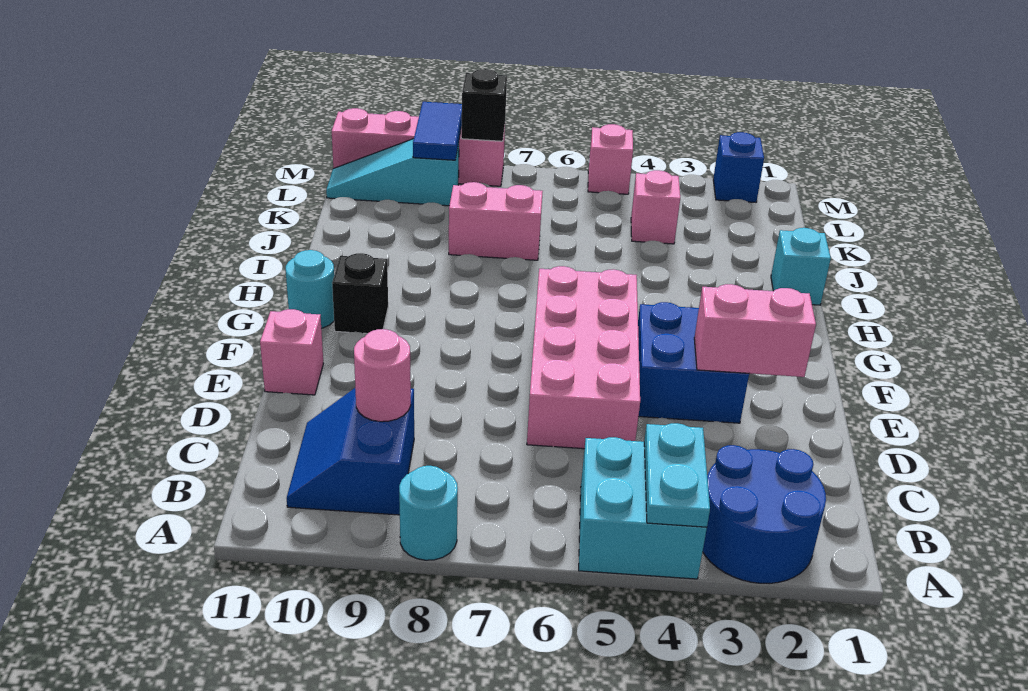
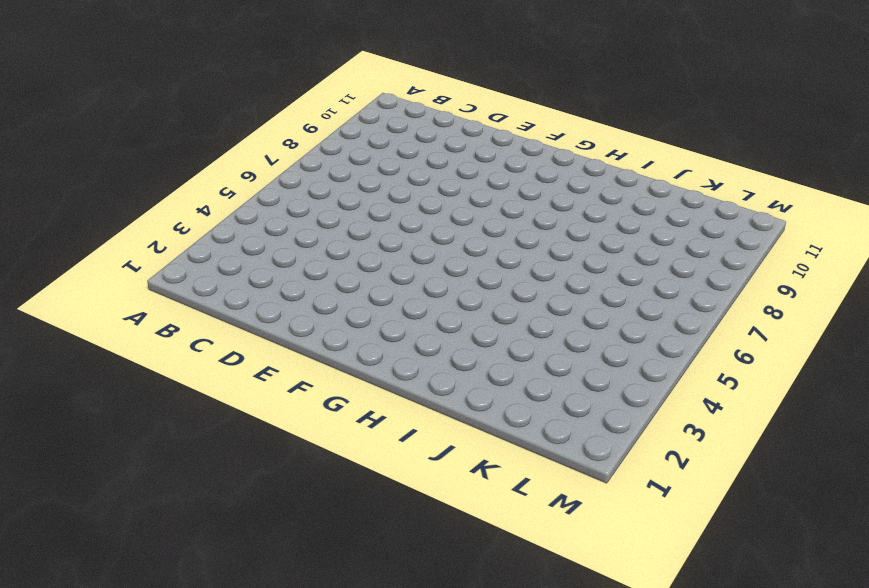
none -> blue 2x2 round brick [703,445,826,584]
none -> cyan 2x2 brick [579,437,707,579]
none -> cyan 1x1 round brick [399,466,458,560]

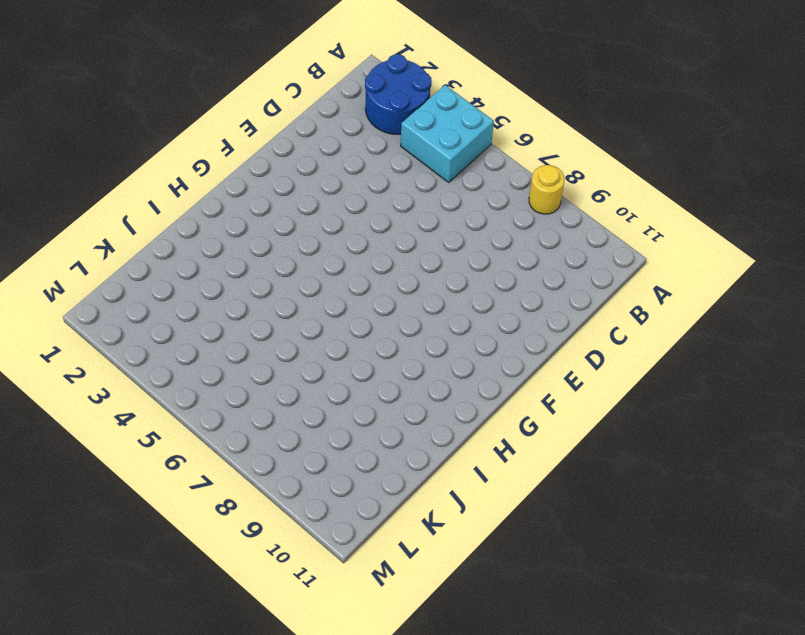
yellow 1x1 round brick [529,165,565,214] -> cyan 1x1 round brick [399,466,458,560]
none -> blue 2x2 slope [287,388,414,515]
none -> pink 2x4 brick [527,266,640,449]
none -> blue 2x2 brick [638,302,749,423]

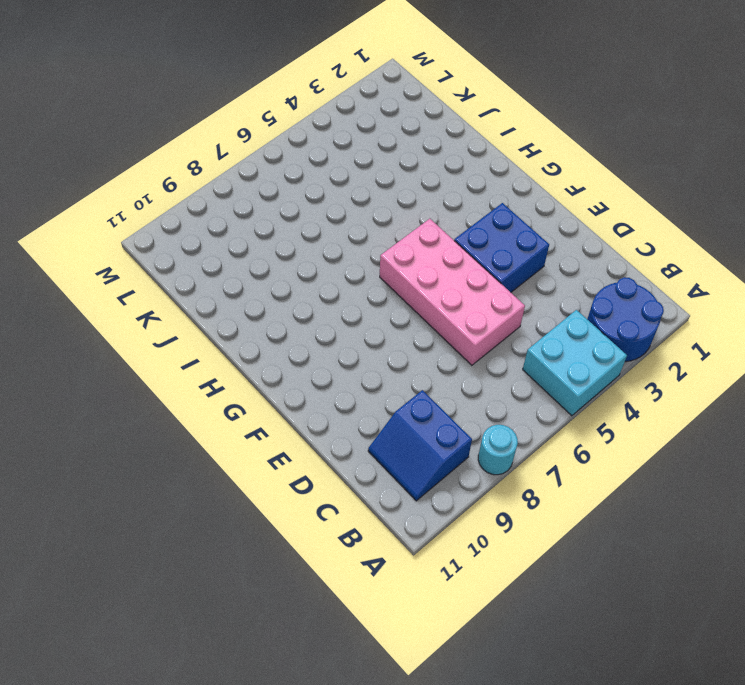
none -> pink 1x1 brick [260,309,323,395]
none -> black 1x1 brick [332,253,388,334]
none -> cyan 1x1 round brick [286,250,334,328]

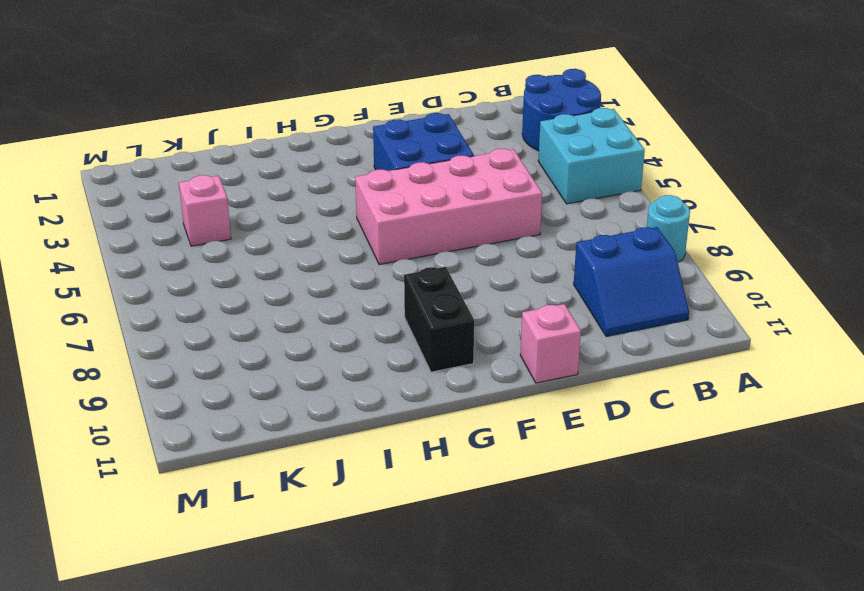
black 1x2 brick [404,267,474,372] -> black 1x1 brick [332,253,388,334]
none -> cyan 1x1 round brick [286,250,334,328]
none -> cyan 1x1 brick [771,228,831,305]
none -> pink 1x2 brick [449,182,543,260]

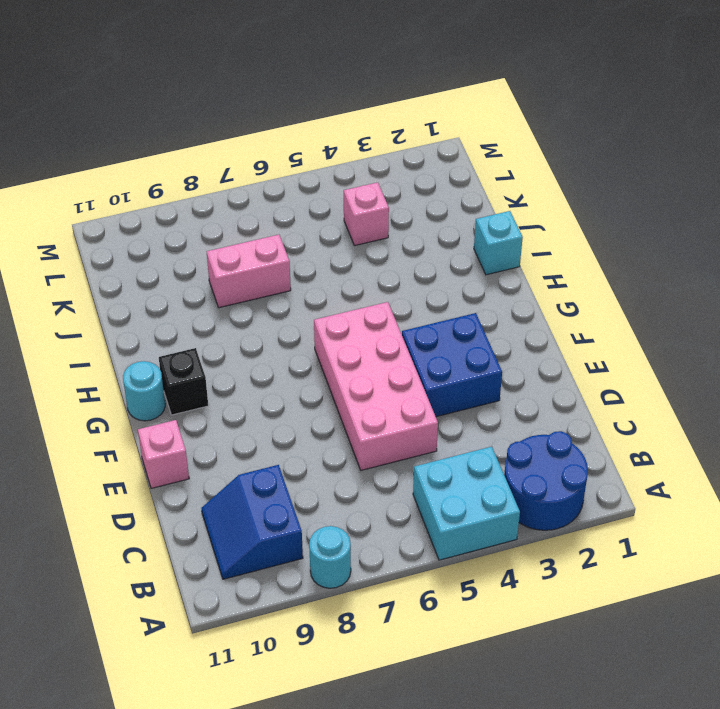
none -> cyan 1x3 slope [326,139,459,206]
none -> blue 1x1 brick [713,132,764,202]
none -> pink 1x1 brick [588,124,633,194]

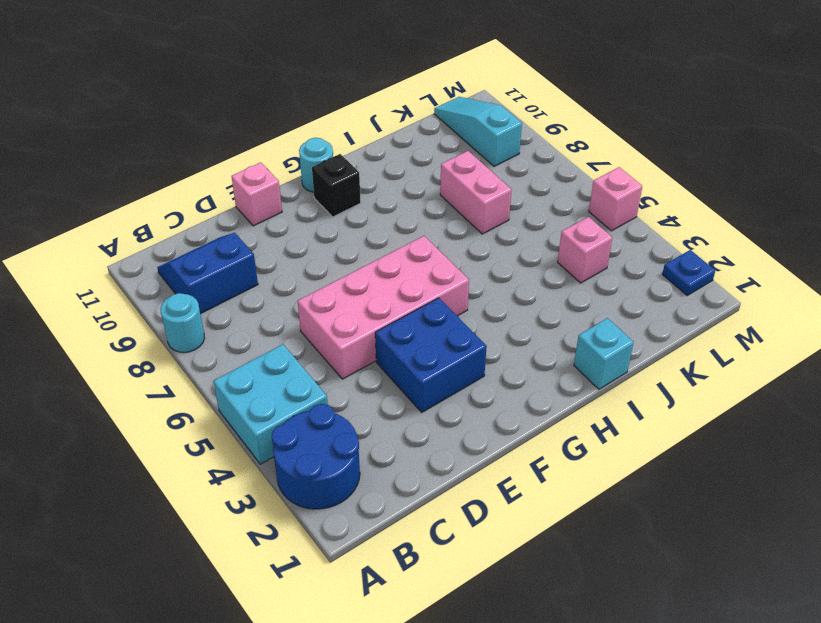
blue 1x1 plate [662,250,715,295] -> blue 1x1 brick [713,132,764,202]
none -> pink 1x4 brick [332,108,505,186]
none -> cyan 1x2 plate [644,423,710,527]
none -> pink 1x1 round brick [354,329,411,422]

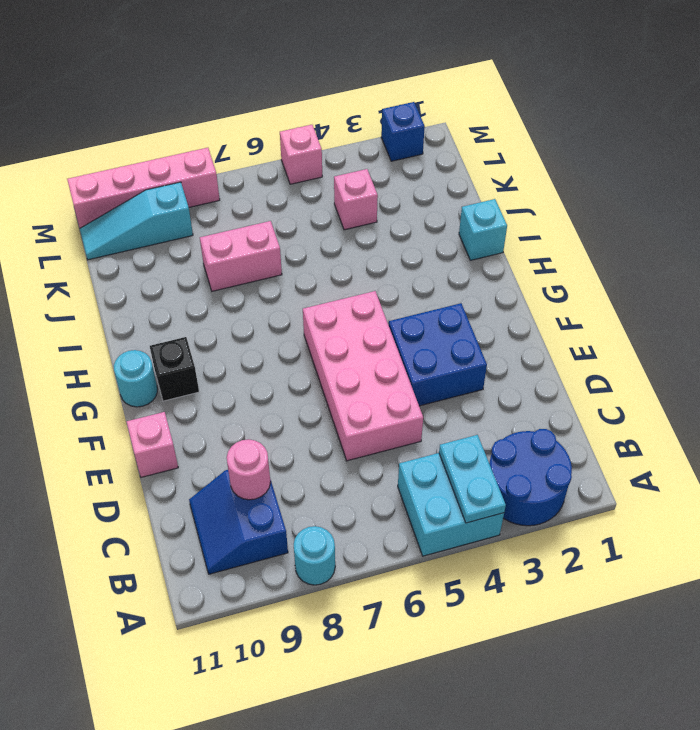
none -> pink 1x2 brick [694,284,816,377]
none -> blue 1x2 tile [413,102,462,160]
none -> black 1x1 brick [461,69,507,141]

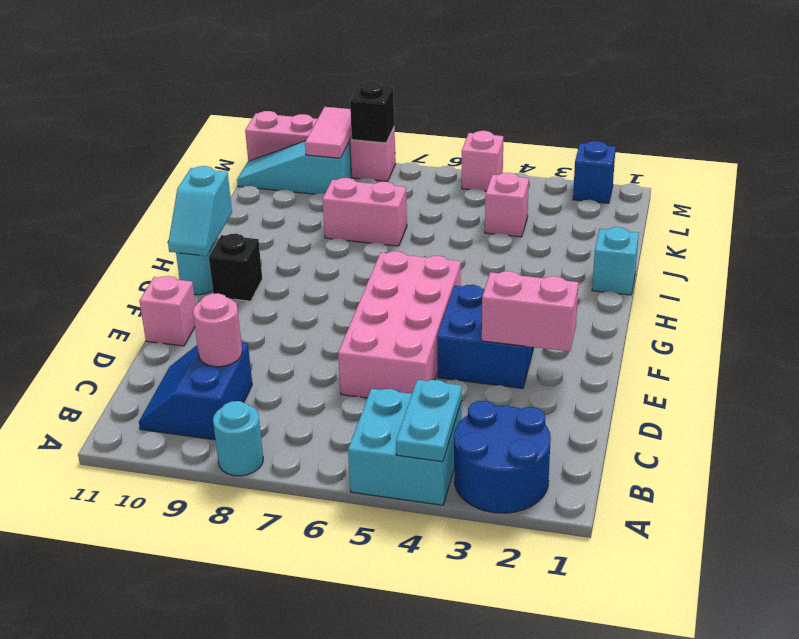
cyan 1x2 slope [168,166,232,256] -> none
pink 1x2 tile [305,107,352,158] -> blue 1x2 tile [413,102,462,160]

